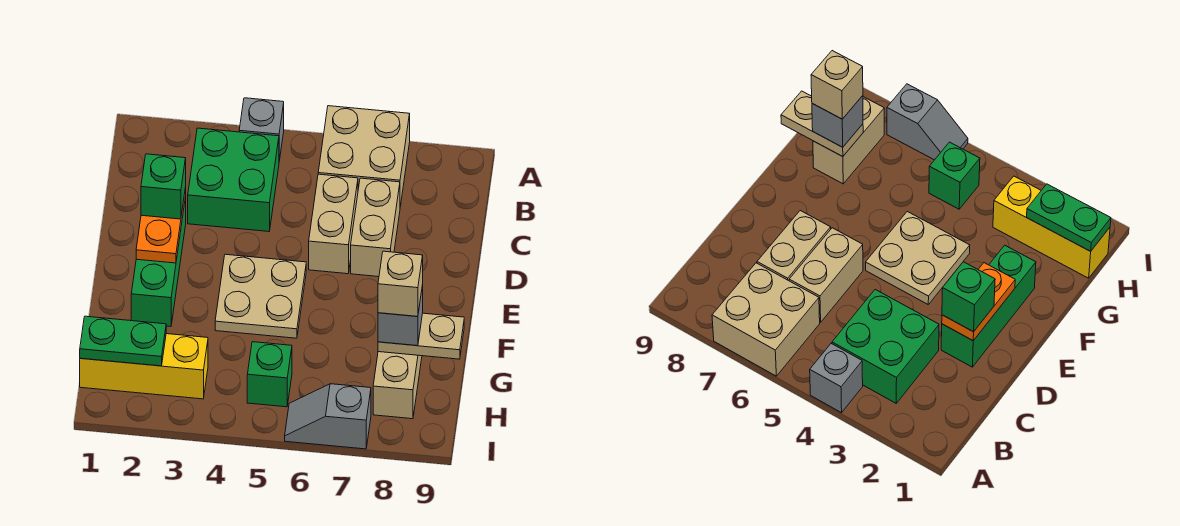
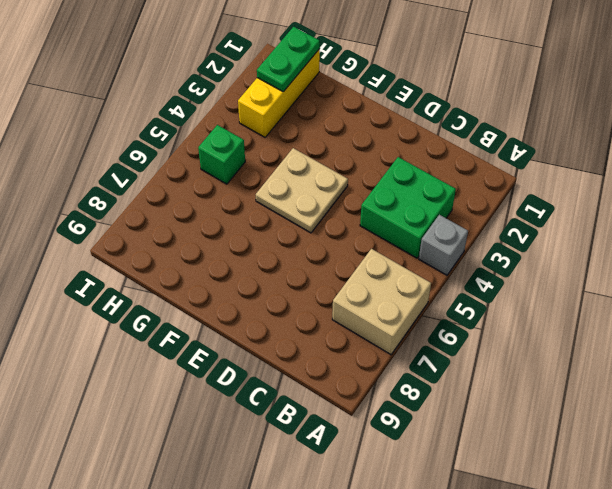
none -> tan 1x2 brick [309,174,358,274]
none -> tan 1x2 brick [351,178,400,277]
none -> green 1x3 brick [131,197,186,326]

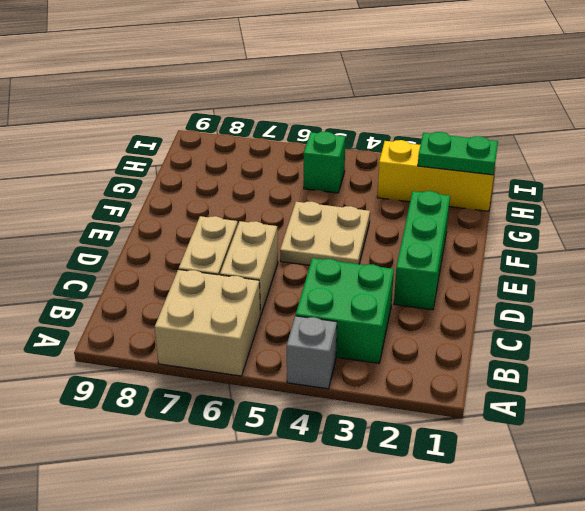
none -> tan 1x2 brick [373,352,422,419]
none -> grey 1x2 slope [285,384,371,449]
none -> orange 1x2 plate [136,187,186,263]

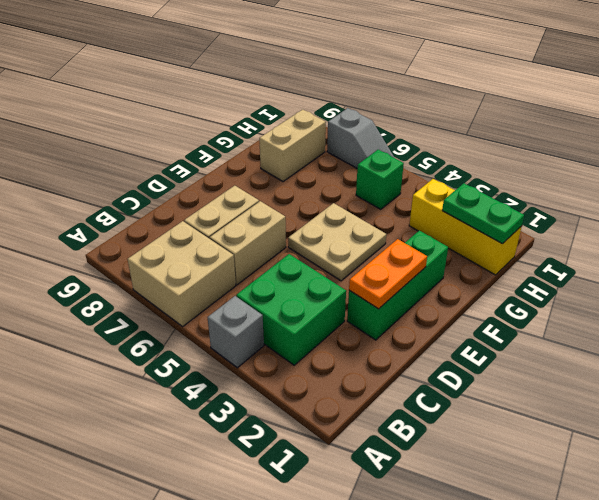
none -> tan 1x2 plate [378,313,464,359]
none -> green 1x1 brick [141,154,186,219]
none -> grey 1x1 brick [378,285,423,346]

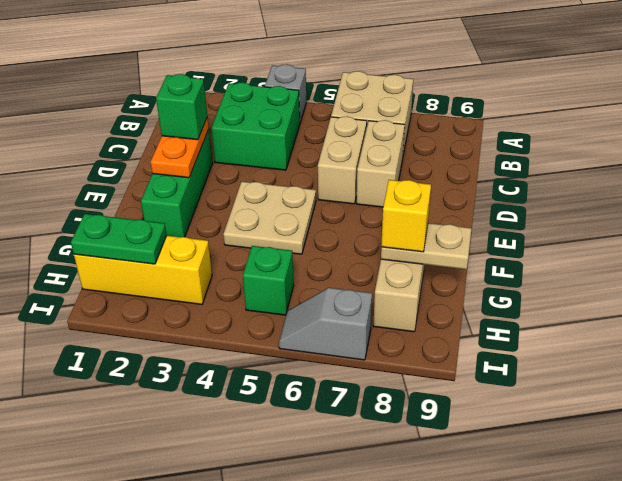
yellow 1x1 brick [381,180,431,252] -> grey 1x1 brick [378,285,423,346]
none -> tan 1x1 brick [378,251,423,316]

